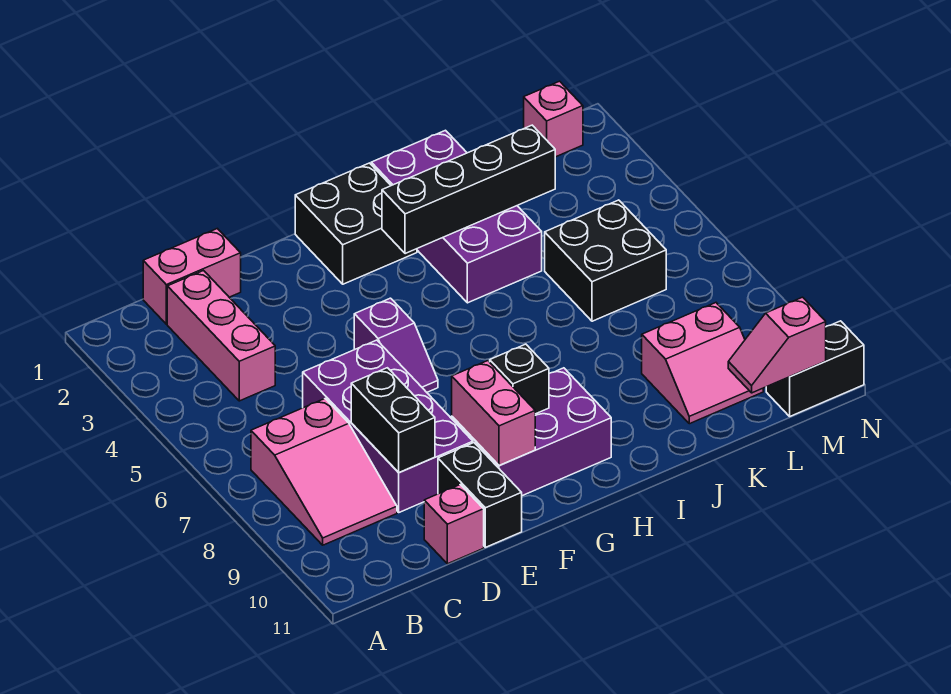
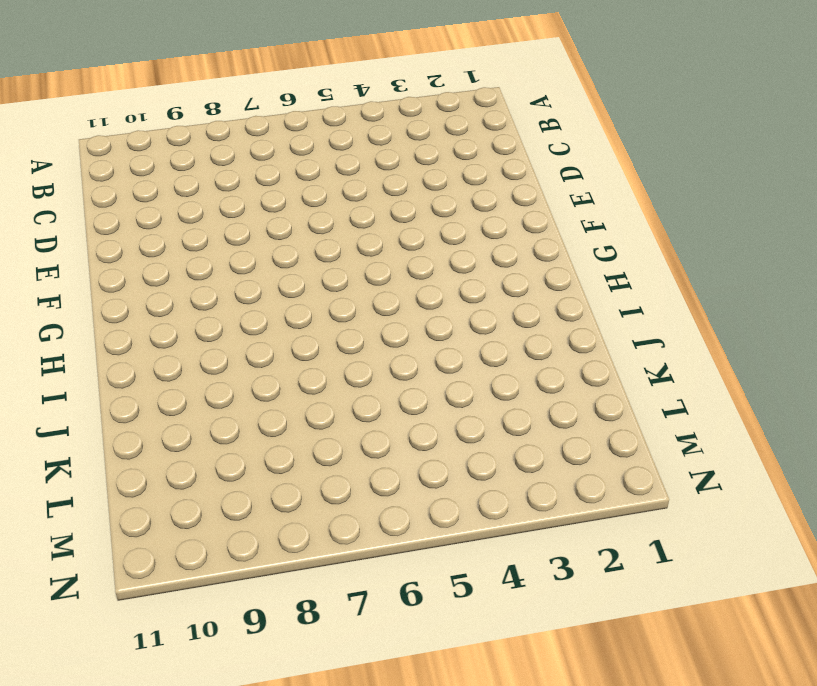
none -> pink 2x3 slope [251,399,397,545]
none -> pink 1x2 brick [143,229,241,324]
none -> pink 1x3 brick [167,271,275,401]

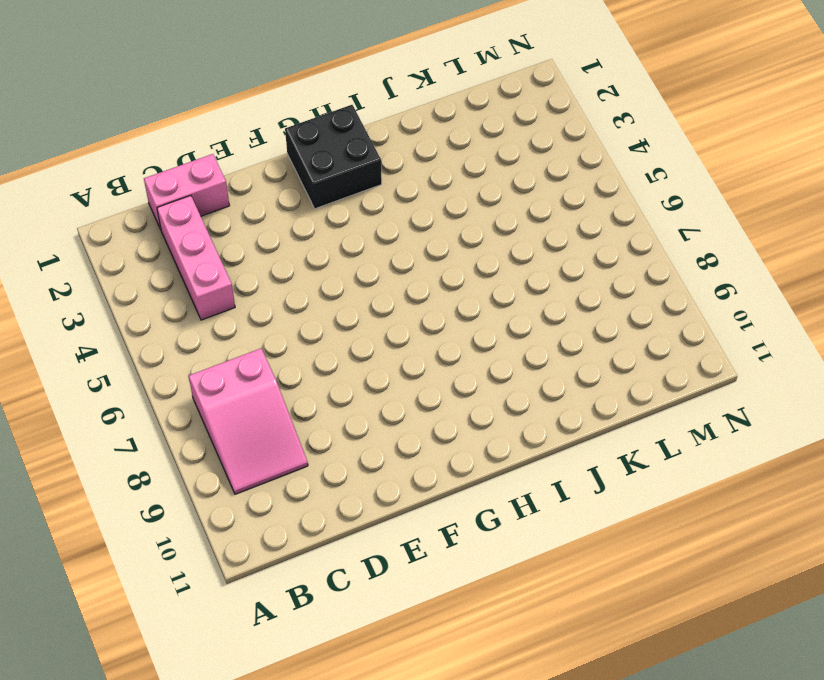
none -> purple 2x4 brick [303,340,473,512]
none -> pink 1x1 brick [424,485,484,564]
none -> black 1x2 brick [438,443,522,547]

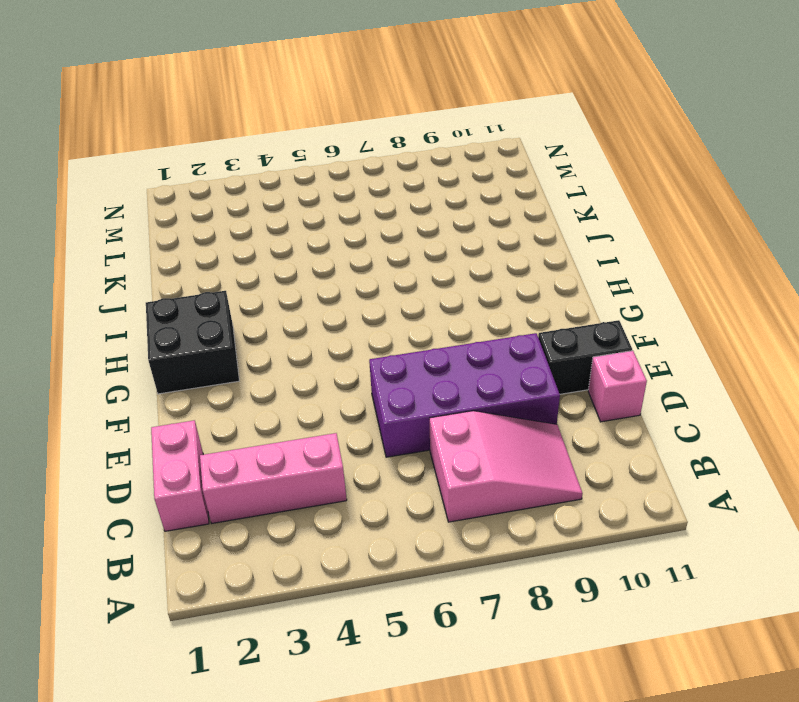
none -> purple 1x2 slope [354,298,438,392]
none -> purple 2x3 brick [452,368,611,496]
none -> purple 2x4 brick [371,130,542,303]

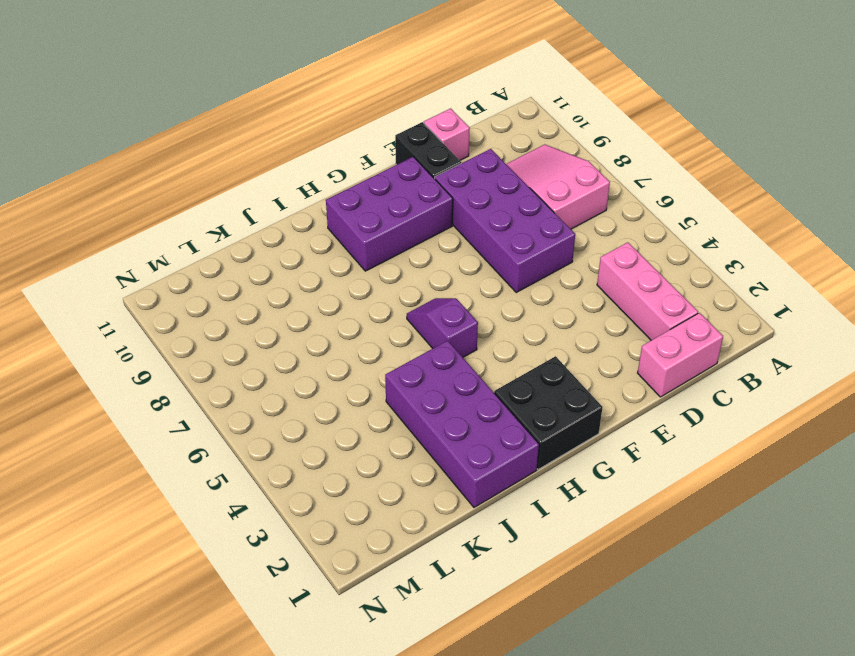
purple 1x2 slope [407,298,478,357] -> purple 1x2 slope moved to [354,298,438,392]
none -> black 2x2 brick [545,200,666,321]
none -> pink 2x2 slope [642,303,763,424]
none -> pink 1x1 brick [524,81,583,157]

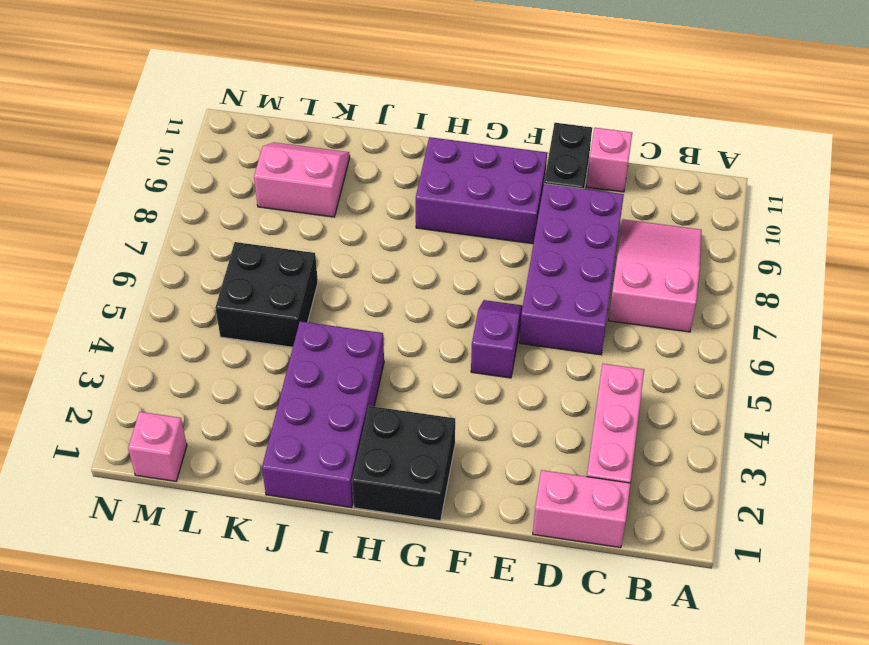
none -> black 1x2 brick [766,321,864,416]
none -> black 1x2 brick [351,368,435,473]
none -> pink 1x2 brick [452,361,535,465]

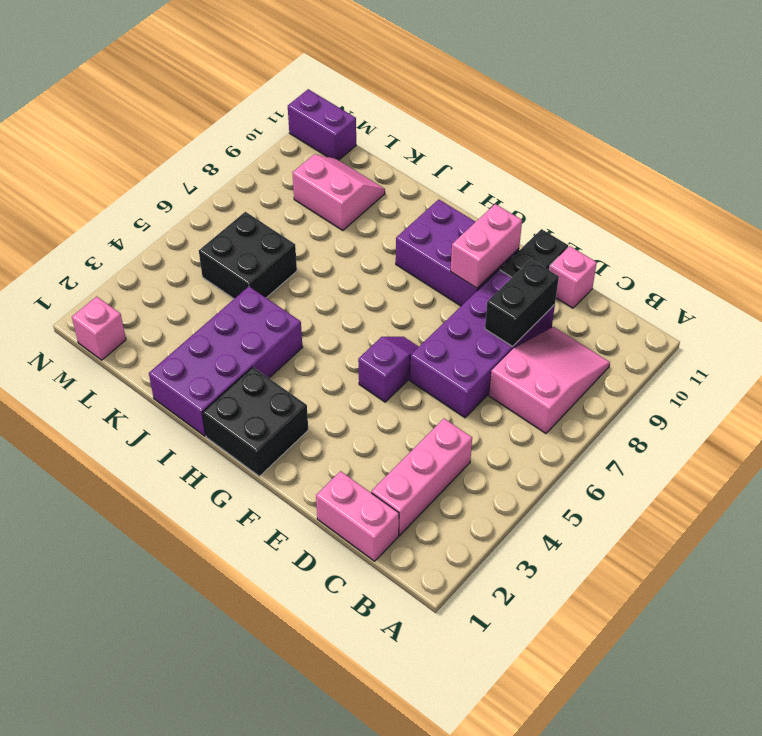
purple 1x2 brick [288,89,356,160] -> black 1x2 brick [766,321,864,416]
none -> black 1x1 brick [490,344,549,414]
none -> black 1x4 brick [382,125,555,254]
none -> pink 1x2 slope [728,297,826,393]

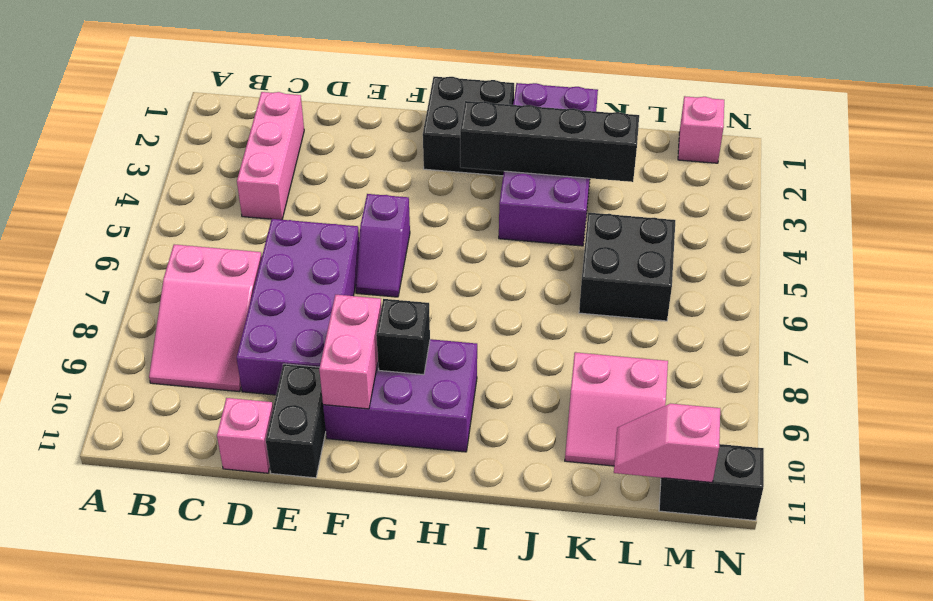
none -> pink 1x2 brick [143,229,241,324]
none -> black 1x2 brick [351,368,435,473]

